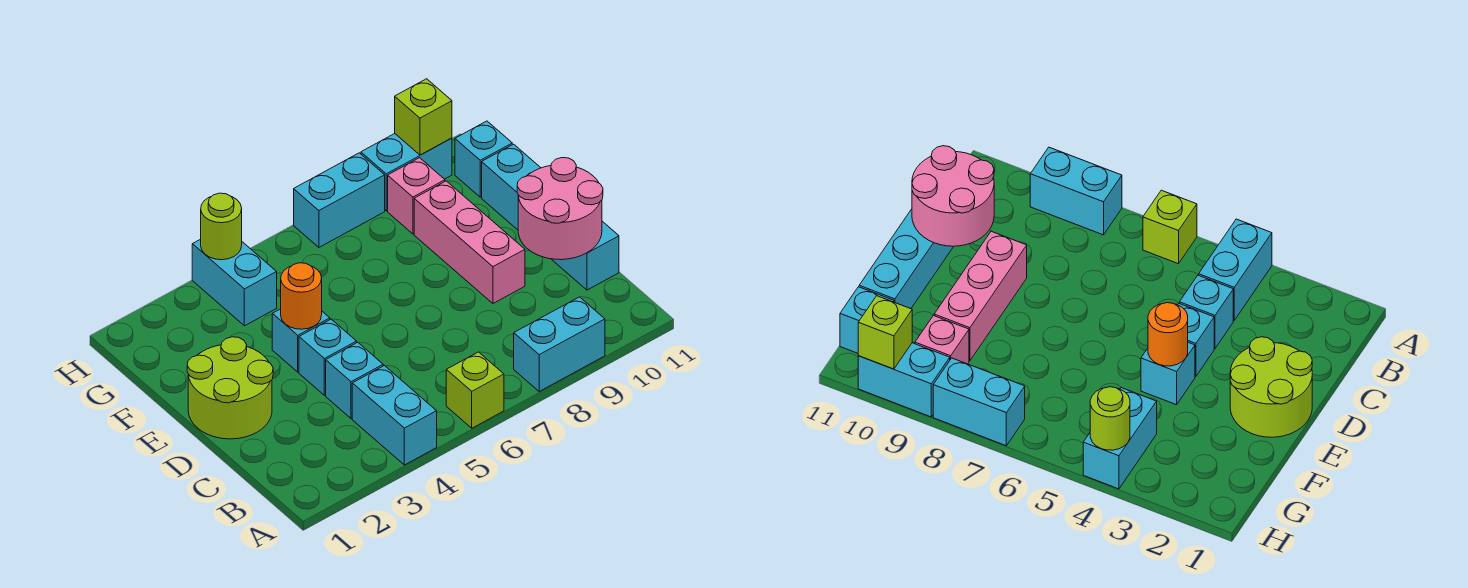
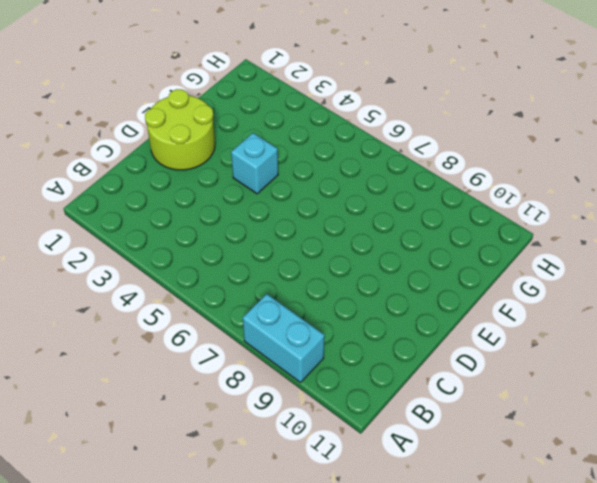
none -> cyan 1x2 brick [352,366,437,465]
none -> lime 1x1 brick [446,352,504,428]
none -> cyan 1x1 brick [326,342,383,419]

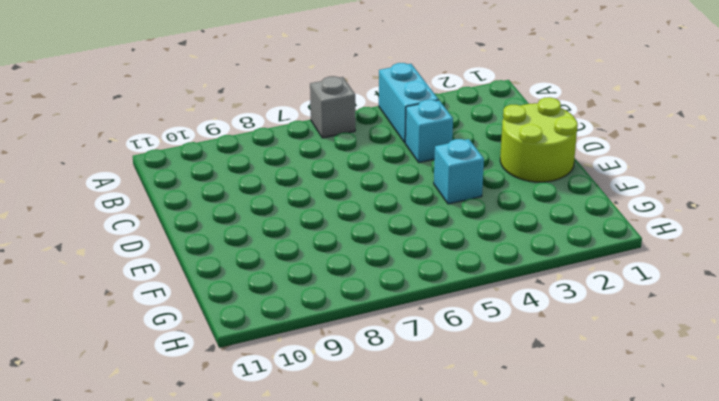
grey 1x1 brick [310,76,355,138] -> lime 1x1 brick [446,352,504,428]
none -> cyan 1x2 brick [514,297,605,391]
none -> cyan 1x4 brick [482,144,619,290]
none -> cyan 1x1 brick [299,319,357,395]

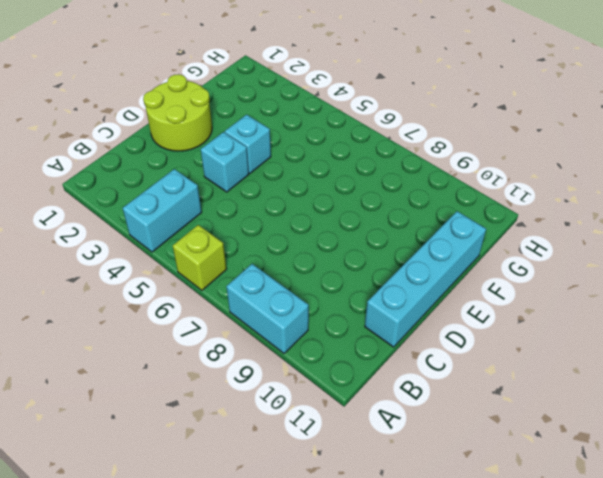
none -> cyan 1x1 brick [326,342,383,419]
none -> pink 1x3 brick [414,181,525,303]
none -> cyan 1x2 brick [192,239,277,326]

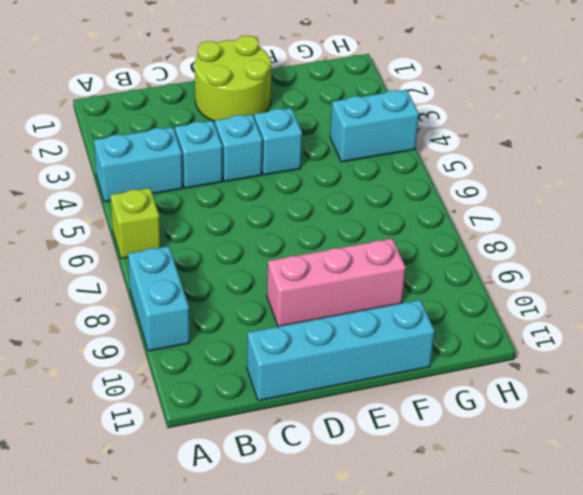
none -> pink 1x1 brick [388,158,445,234]
none -> cyan 1x1 brick [455,121,512,197]
none -> cyan 1x2 brick [294,153,385,247]

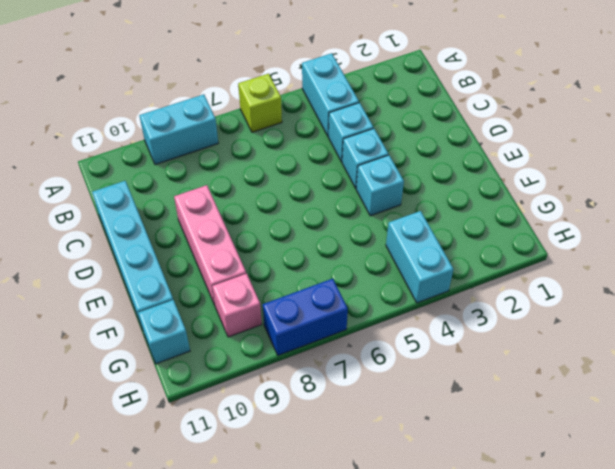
blue 1x2 brick [263,278,348,355] -> cyan 1x2 brick [294,153,385,247]
none -> lime 2x2 round brick [187,337,273,439]
none -> cyan 1x2 brick [361,134,452,211]
none -> pink 2x2 round brick [517,158,603,260]

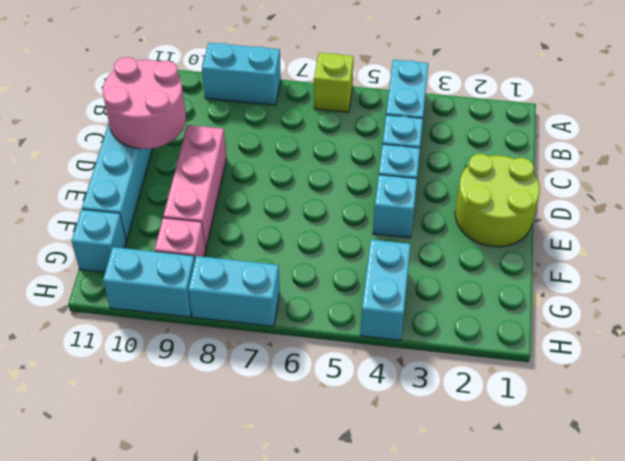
none -> orange 1x1 round brick [281,263,322,329]
none -> lime 1x1 round brick [201,193,242,260]
none -> lime 1x1 brick [395,79,452,155]

